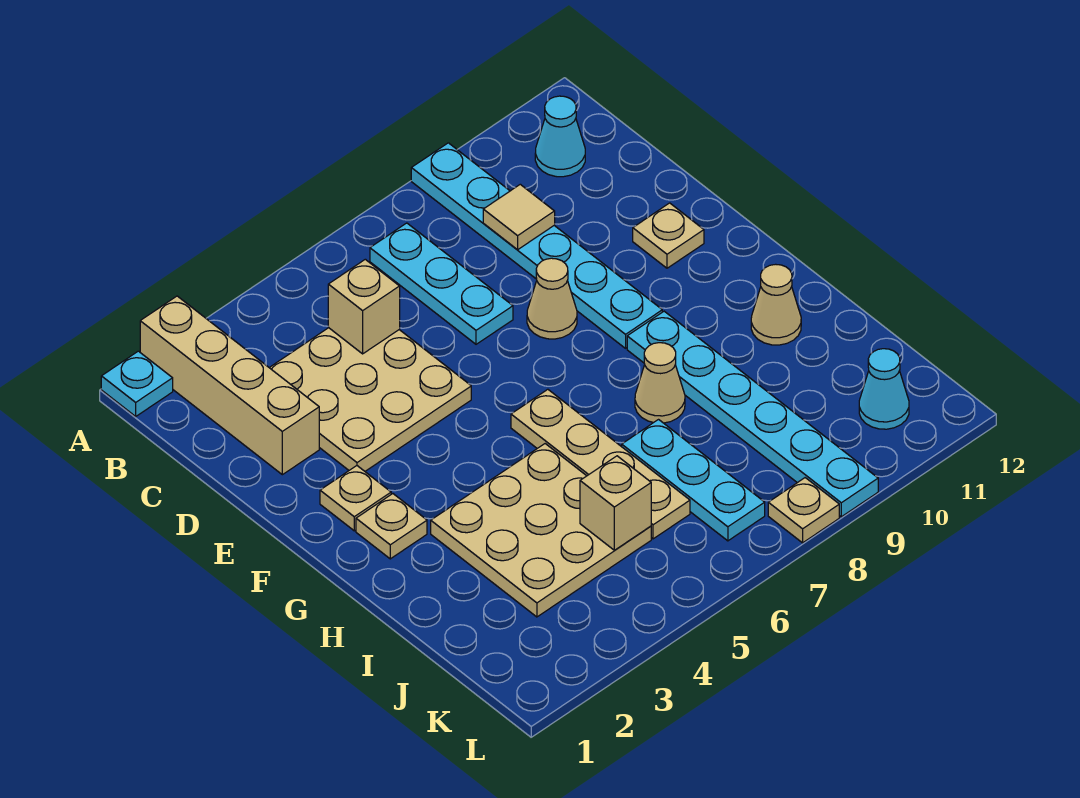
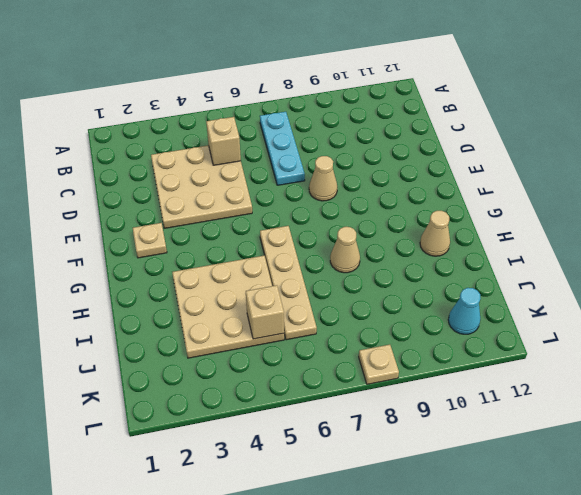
none -> cyan 1x1 plate [101,351,173,416]
none -> tan 1x4 brick [140,296,319,475]
none -> cyan 1x6 plate [411,143,662,348]

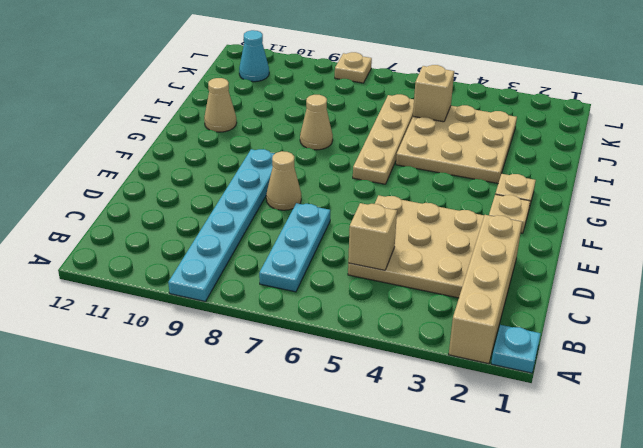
none -> cyan 1x1 cone [535,96,585,177]
none -> tan 1x1 plate [633,203,704,268]
none -> cyan 1x6 plate [627,311,878,517]

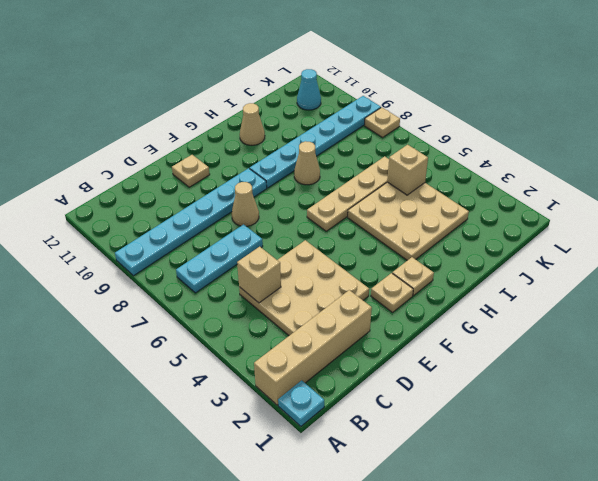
none -> cyan 1x1 cone [535,96,585,177]
none -> cyan 1x3 plate [622,420,765,541]
none -> tan 1x1 tile [483,184,555,250]

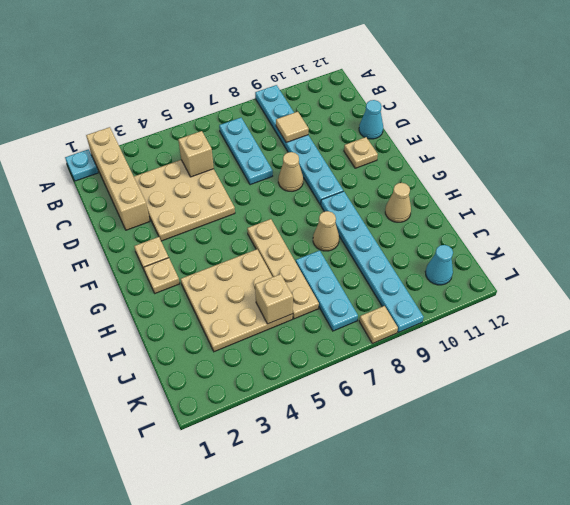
cyan 1x1 cone [359,100,383,139] -> cyan 1x1 cone moved to [535,96,585,177]

